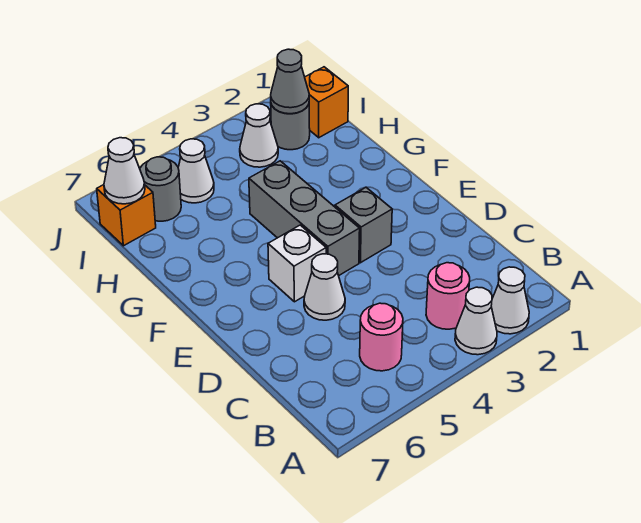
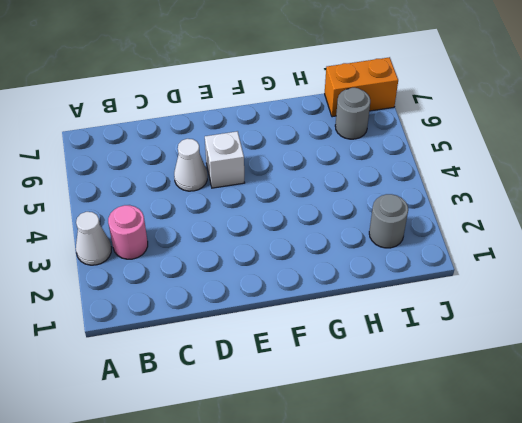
orange 1x2 brick [325,57,398,117] -> orange 1x1 brick [97,185,156,246]
none -> white 1x1 cone [491,267,529,334]
none -> pink 1x1 round brick [360,303,403,371]
none -> grey 1x1 brick [335,187,392,263]

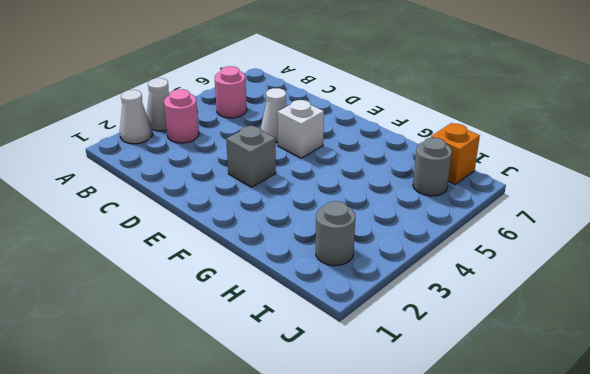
none -> grey 1x3 brick [249,161,360,276]
none -> orange 1x1 brick [305,67,348,138]
none -> white 1x1 cone [240,104,278,167]

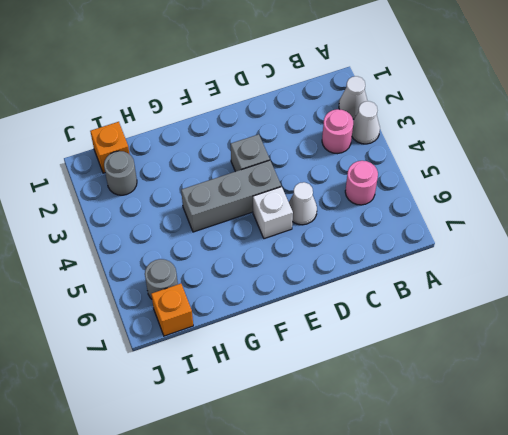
none -> white 1x1 cone [240,104,278,167]
none -> white 1x1 cone [178,139,214,203]
none -> grey 1x1 cone [271,49,309,114]

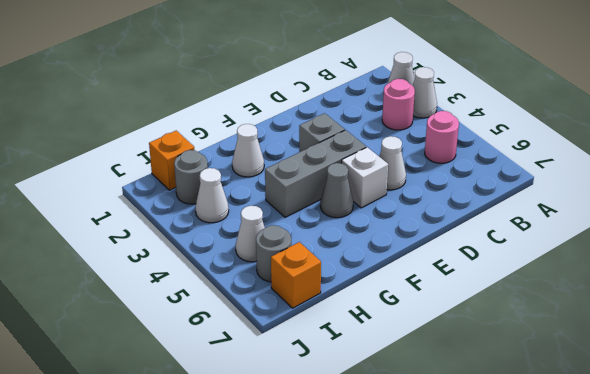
grey 1x1 cone [320,163,353,218] -> grey 1x1 cone moved to [271,49,309,114]
white 1x1 cone [232,124,264,177] -> white 1x1 cone moved to [104,138,145,204]

